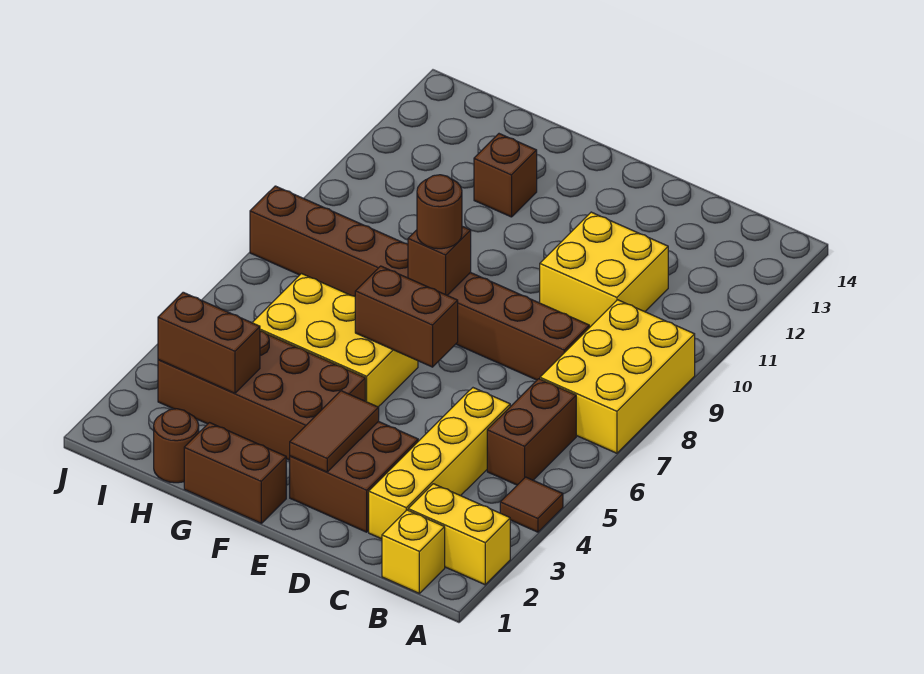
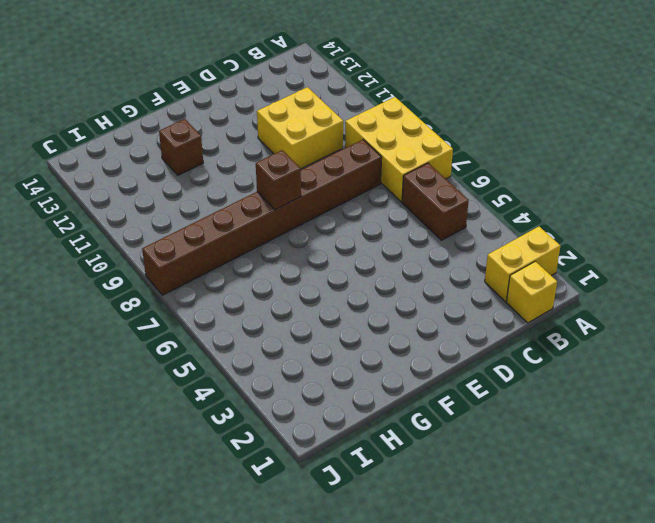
none -> brown 1x1 tile [500,477,563,532]
none -> yellow 1x4 brick [369,388,510,539]
none -> brown 2x2 brick [290,421,418,532]

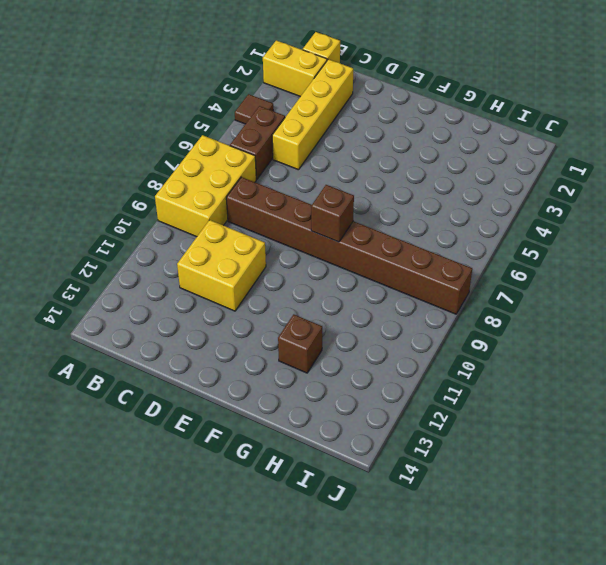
none -> brown 2x2 brick [290,421,418,532]
none -> brown 1x2 brick [184,423,286,523]
none -> brown 2x4 brick [158,331,365,460]

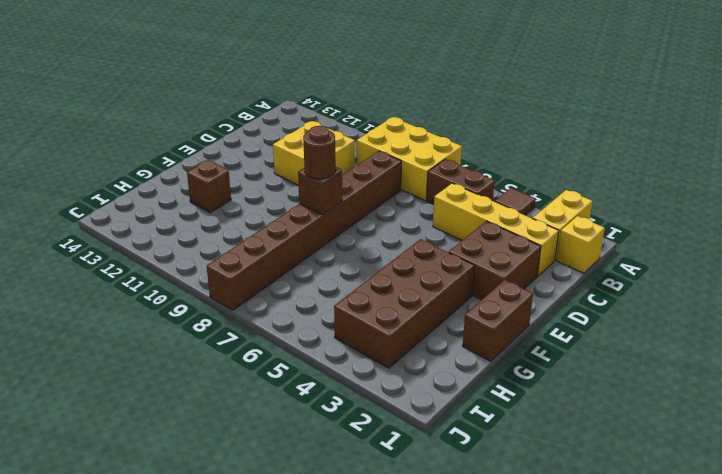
none -> yellow 2x3 brick [252,274,418,407]
none -> brown 1x1 round brick [154,409,199,483]
none -> brown 1x2 tile [290,391,379,472]

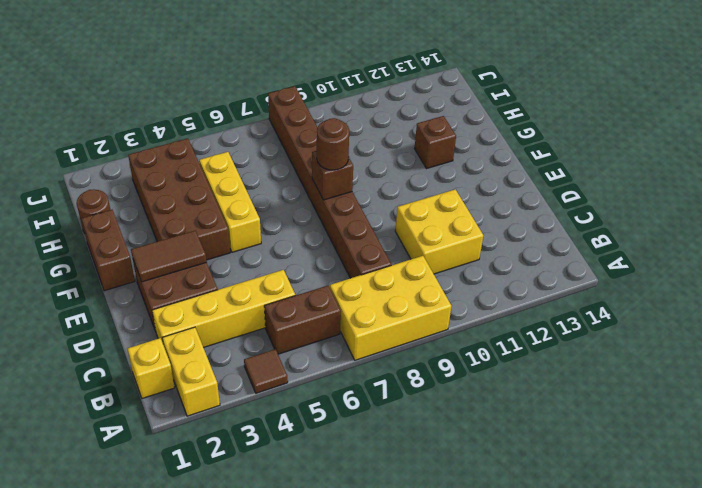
yellow 1x3 brick [199,152,261,252] -> yellow 2x3 brick [252,274,418,407]
none -> brown 1x2 brick [355,266,458,367]
none -> brown 1x2 brick [158,292,260,393]

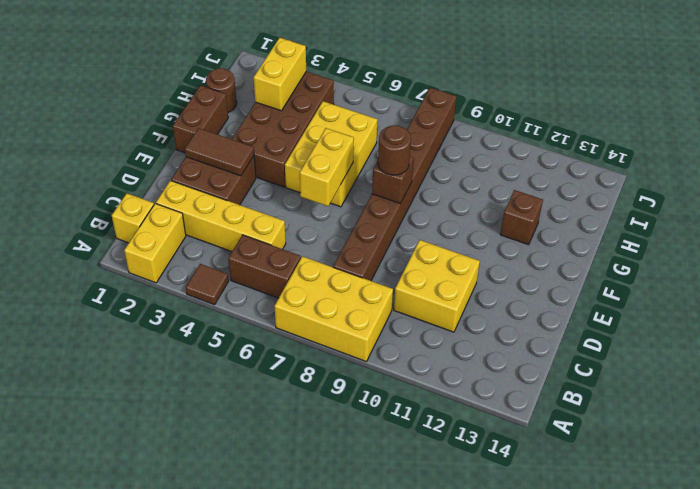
yellow 1x2 brick [300,128,354,206] -> brown 1x2 brick [355,266,458,367]
yellow 1x2 brick [254,38,306,111] -> brown 1x2 brick [158,292,260,393]

